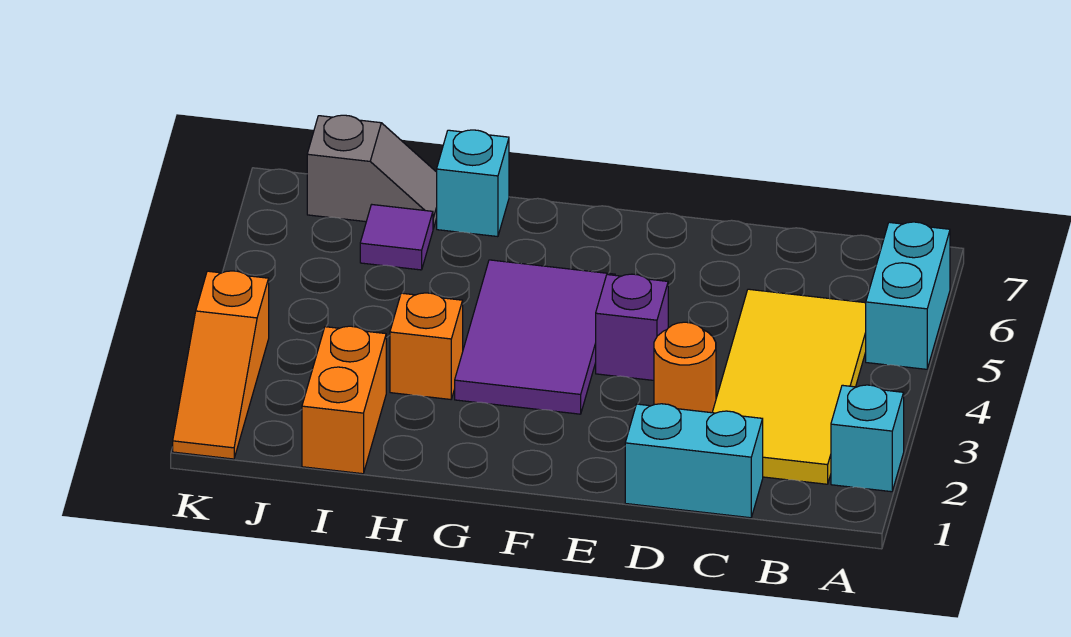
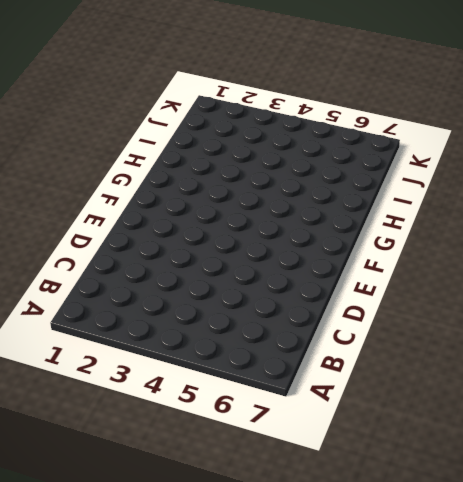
none -> cyan 1x1 brick [831,385,904,492]
none -> cyan 1x2 brick [866,222,950,369]
none -> yellow 2x4 tile [712,289,866,484]

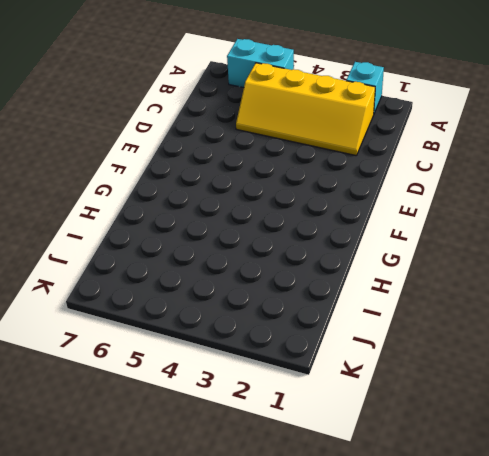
yellow 2x4 slope [236,63,375,156] -> yellow 2x4 tile [712,289,866,484]
none -> cyan 1x2 brick [625,404,763,518]
none -> orange 1x1 round brick [654,322,716,413]
none -> purple 1x1 brick [596,274,668,380]

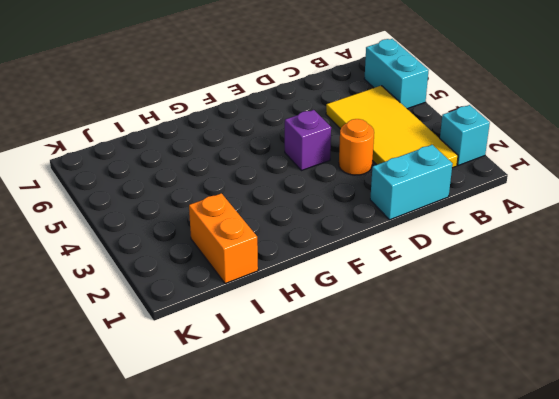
none -> purple 2x3 tile [455,260,615,414]
none -> orange 1x1 brick [390,293,463,399]
none -> cyan 1x1 brick [437,130,509,237]

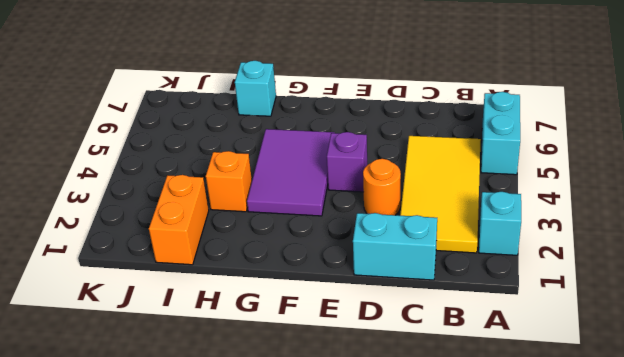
none -> purple 1x1 tile [360,205,433,270]
none -> grey 1x2 slope [307,115,437,229]
none -> orange 1x3 slope [173,271,269,459]

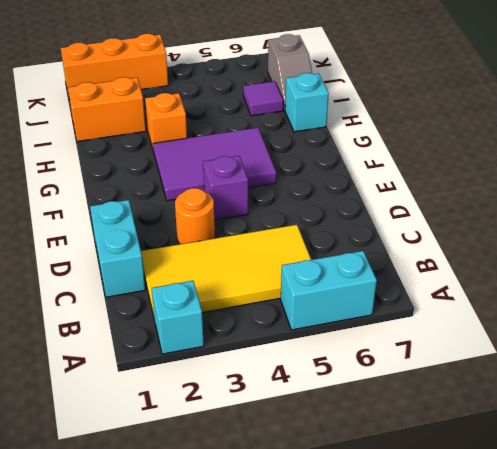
orange 1x3 brick [61,34,168,100] -> orange 1x3 slope [173,271,269,459]

